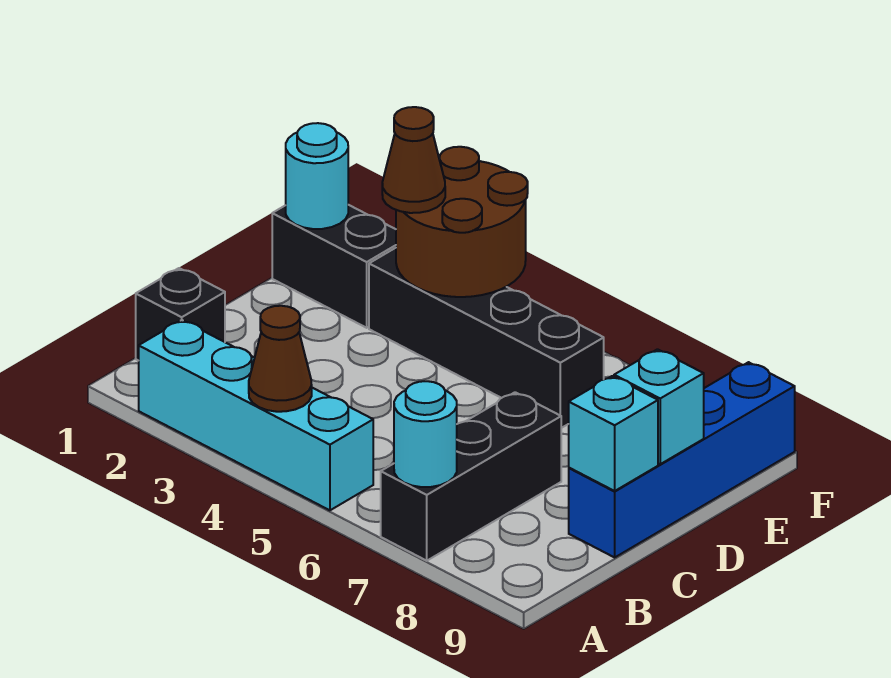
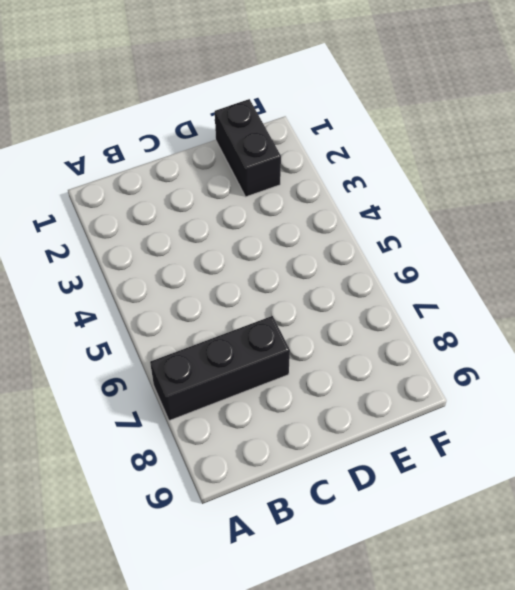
none -> cyan 1x4 brick [139,320,373,510]
none -> black 1x1 brick [136,268,225,361]
none -> blue 1x4 brick [569,362,795,557]

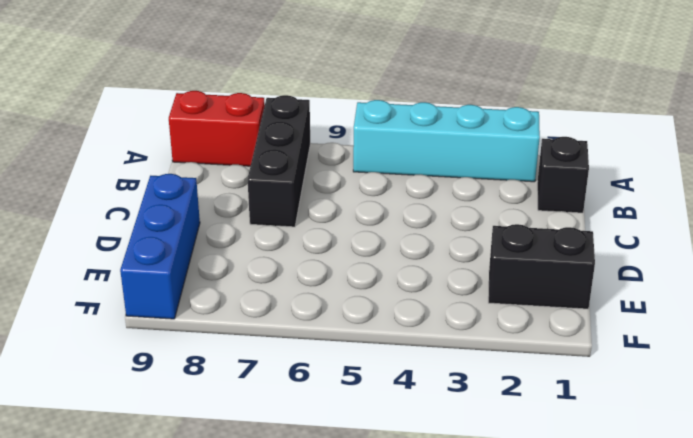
red 1x2 brick [169,91,265,166] -> none
blue 1x3 brick [120,174,200,319] -> blue 1x4 brick [569,362,795,557]
none -> black 1x4 brick [369,248,604,428]
none -> brown 1x1 cone [249,306,312,412]
none -> cyan 1x1 round brick [394,381,457,487]

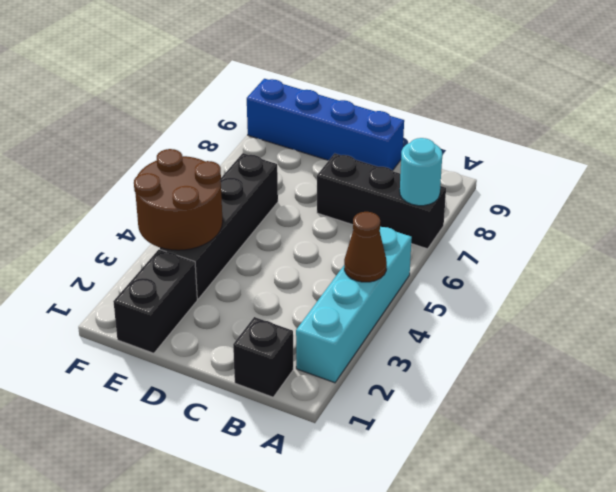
none -> cyan 1x1 brick [569,376,658,491]
none -> cyan 1x1 brick [614,349,704,464]
none -> cyan 1x1 round brick [286,123,348,229]

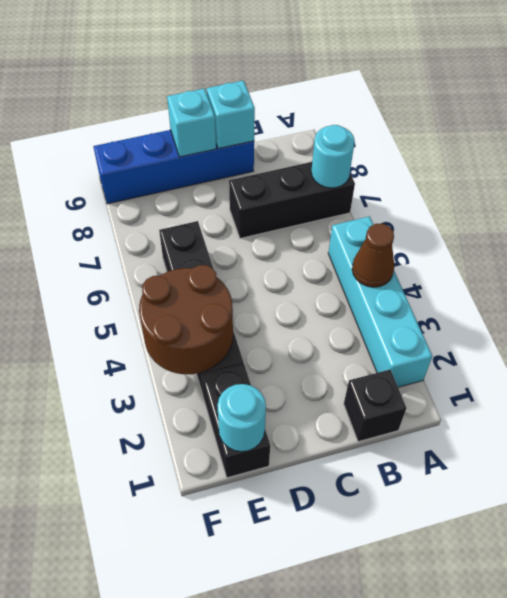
none -> brown 1x1 cone [382,107,445,213]

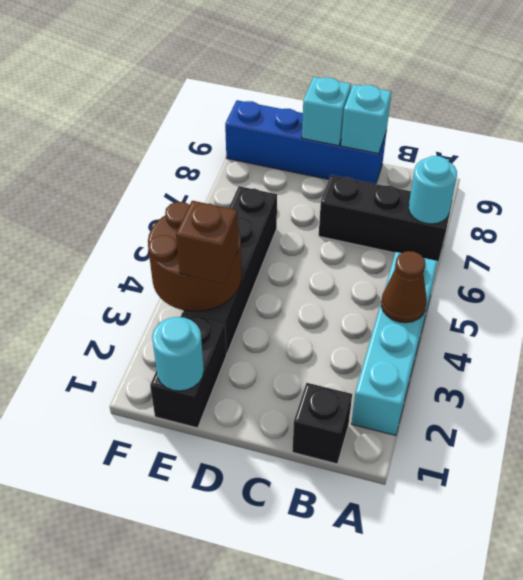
brown 1x1 brick [176,201,238,283] -> brown 1x1 cone [382,107,445,213]

